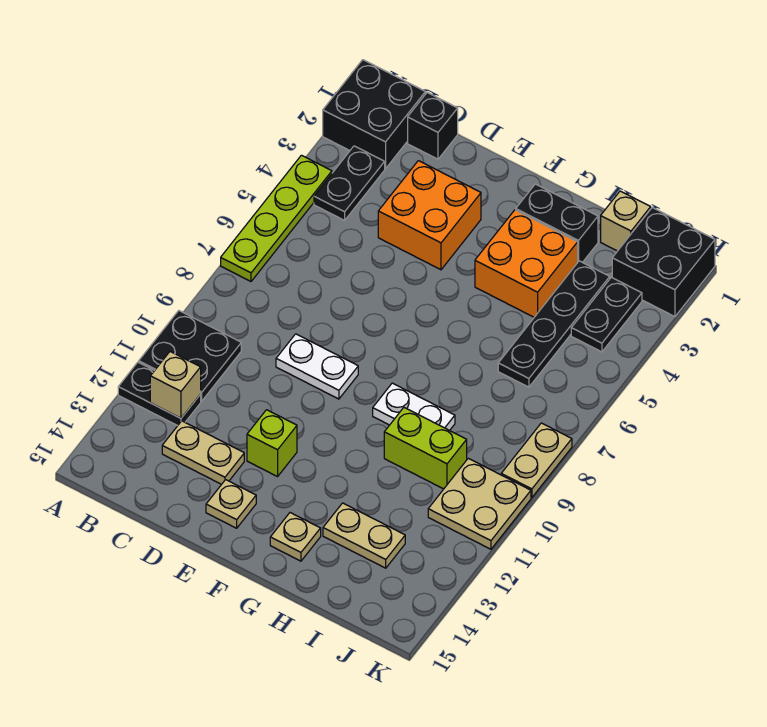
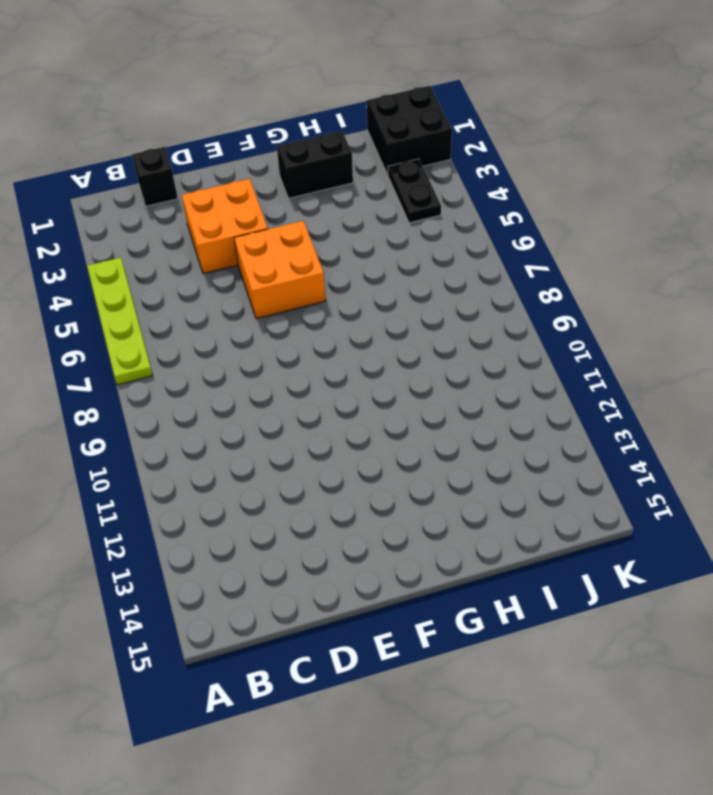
orange 2x2 brick [234,221,326,319] -> orange 2x2 brick moved to [475,210,578,317]
none -> black 2x2 brick [323,60,425,169]
none -> black 2x2 plate [139,311,241,401]
none -> black 1x2 plate [118,362,201,426]

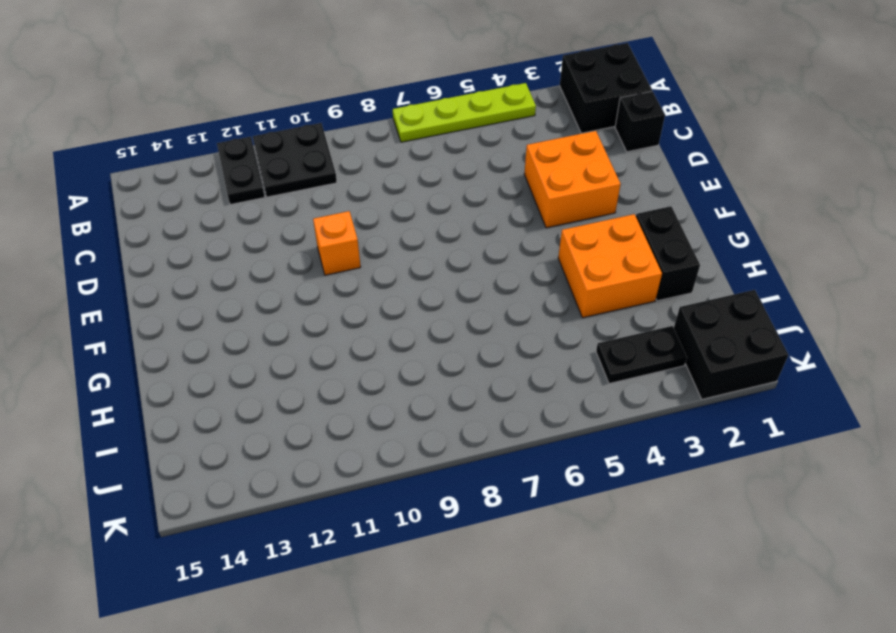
orange 1x1 brick [313,211,361,275] -> none
none -> black 1x2 plate [314,146,385,220]
none -> tan 1x2 plate [162,421,244,484]
none -> white 1x2 plate [276,334,358,399]

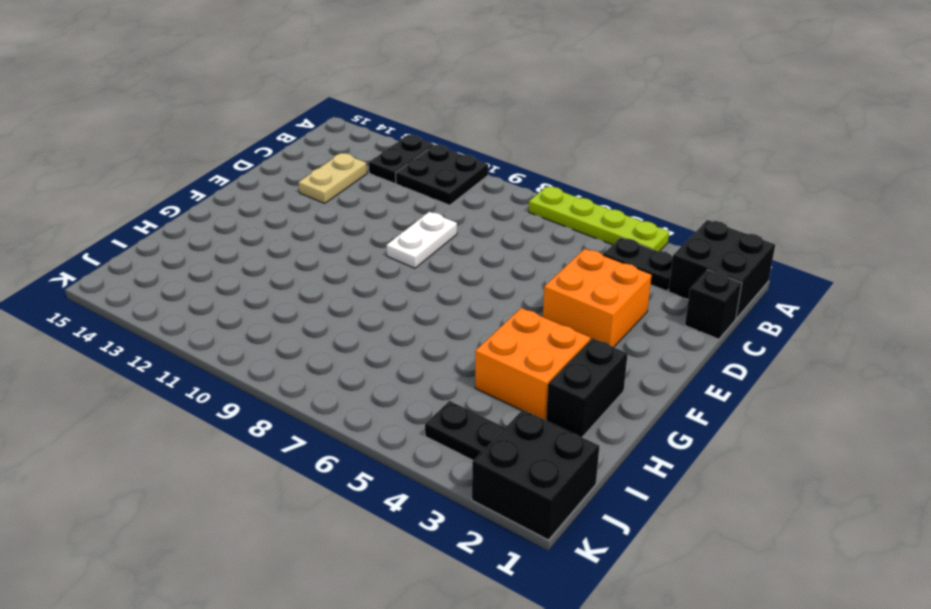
none -> lime 1x1 brick [247,410,297,477]
none -> tan 1x1 plate [206,480,256,528]
none -> white 1x2 plate [373,383,455,431]

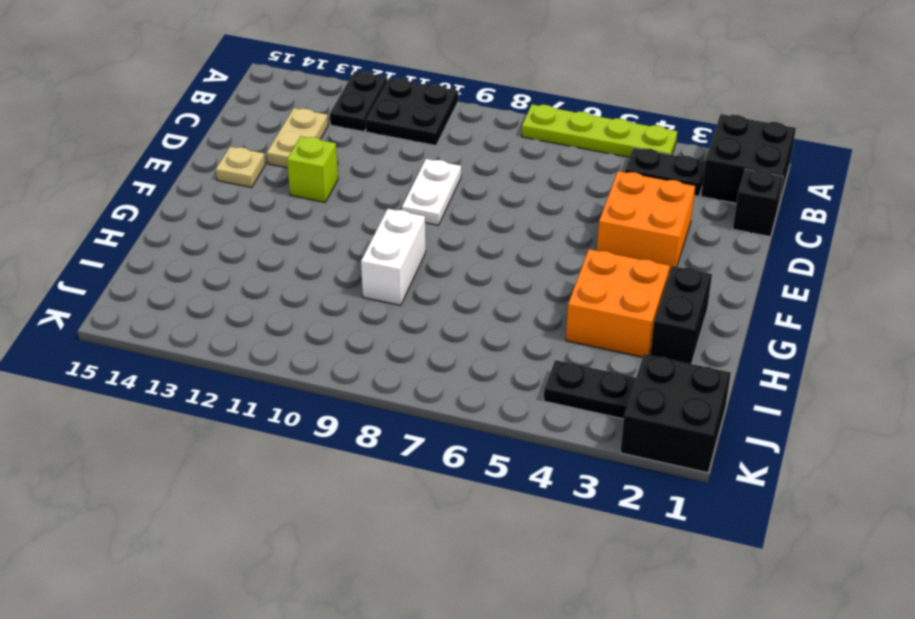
white 1x2 brick [361,209,426,305] -> white 1x2 plate [373,383,455,431]
none -> tan 1x1 plate [270,513,321,561]
none -> lime 1x2 brick [384,408,467,489]
none -> tan 1x2 plate [323,503,405,568]

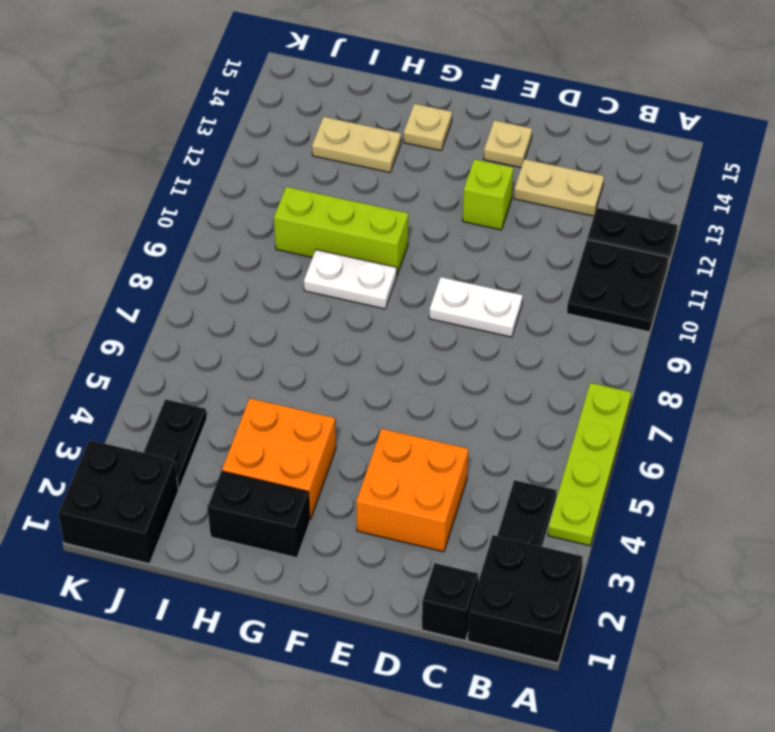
lime 1x3 brick [274,187,408,275] -> lime 1x2 brick [384,408,467,489]
none -> tan 1x1 brick [601,191,651,251]
none -> black 1x4 plate [498,261,610,387]
none -> tan 2x2 plate [428,458,531,549]

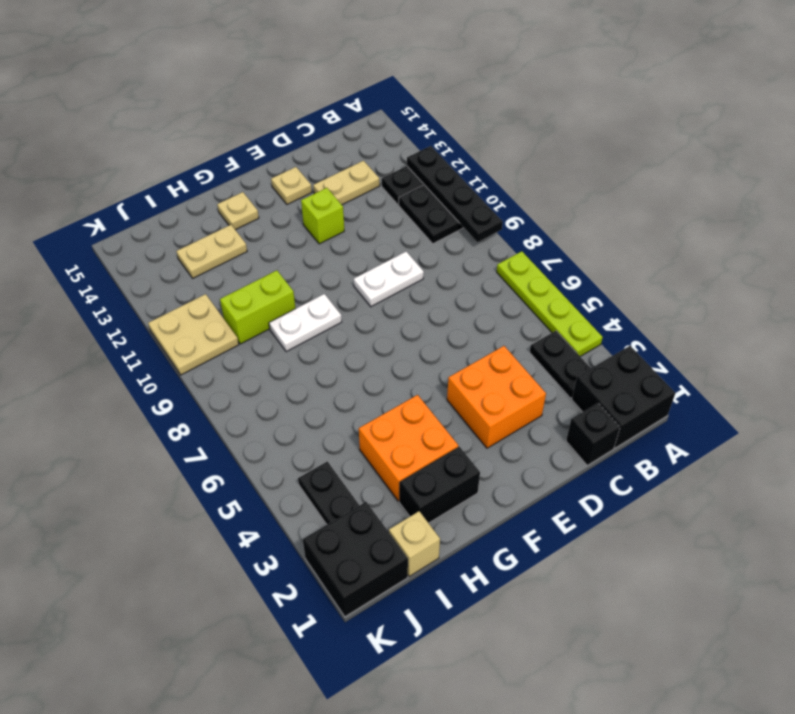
black 1x4 plate [407,146,503,242] -> black 1x4 plate moved to [498,261,610,387]
none -> tan 1x2 plate [501,423,572,498]
none -> tan 1x1 brick [150,352,201,418]

